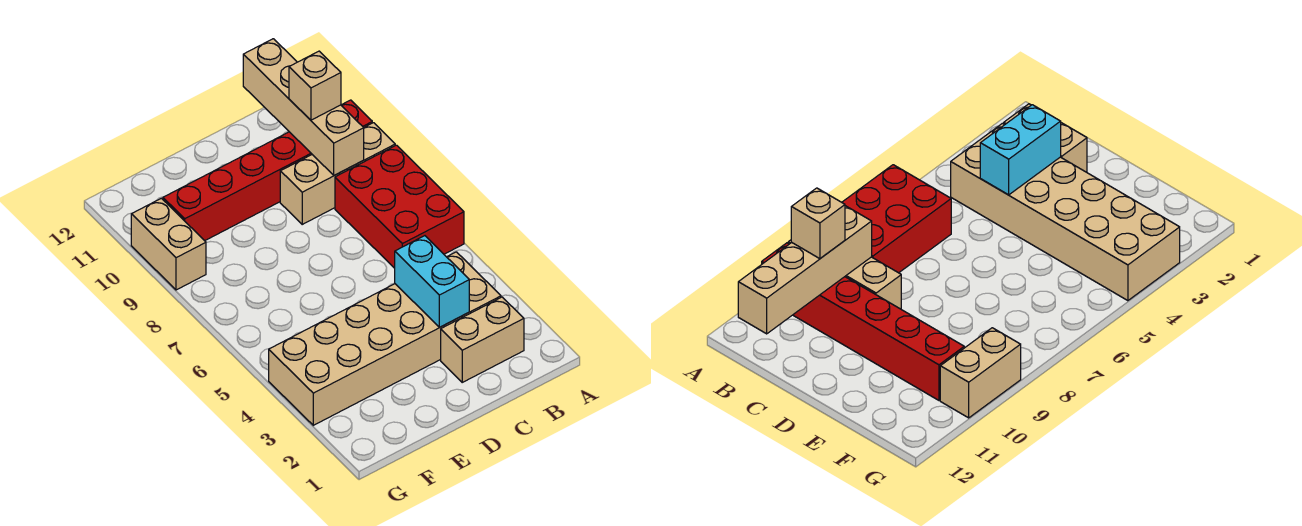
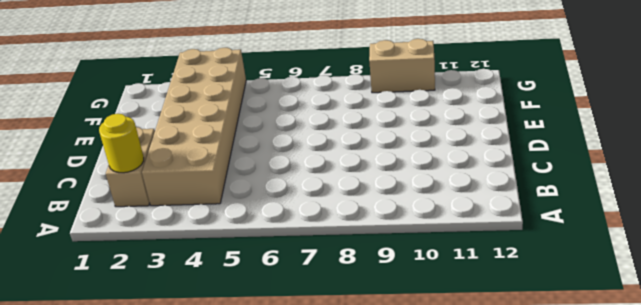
yellow 1x1 round brick [99,114,144,173] -> none
none -> red 2x3 brick [335,145,464,268]
none -> tan 1x3 brick [280,123,395,224]

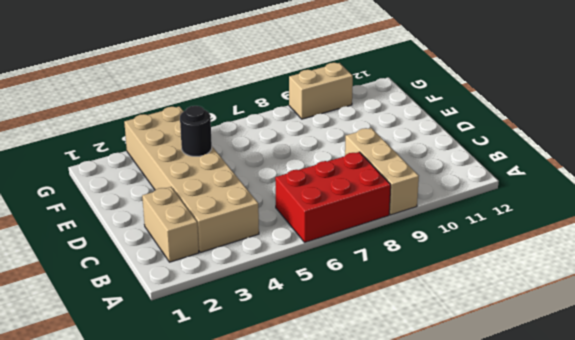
black 1x1 round brick [180,106,212,156] -> none
none -> red 1x6 brick [163,100,372,241]
none -> tan 1x4 brick [243,39,364,175]

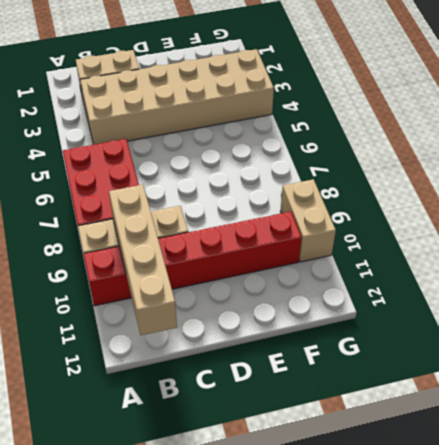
none -> cyan 1x2 brick [395,236,469,327]
none -> tan 1x1 brick [289,51,341,120]

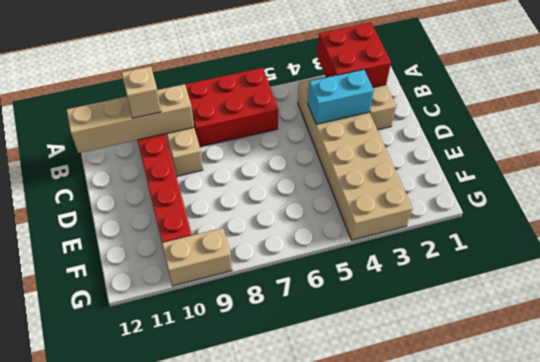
red 2x2 brick [317,22,391,88] -> none

